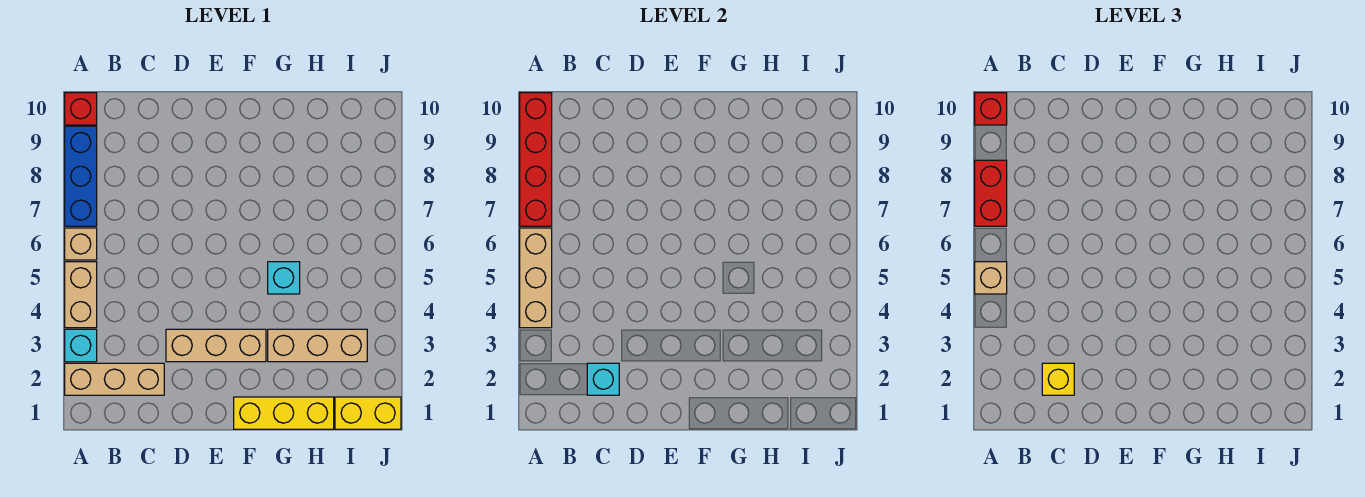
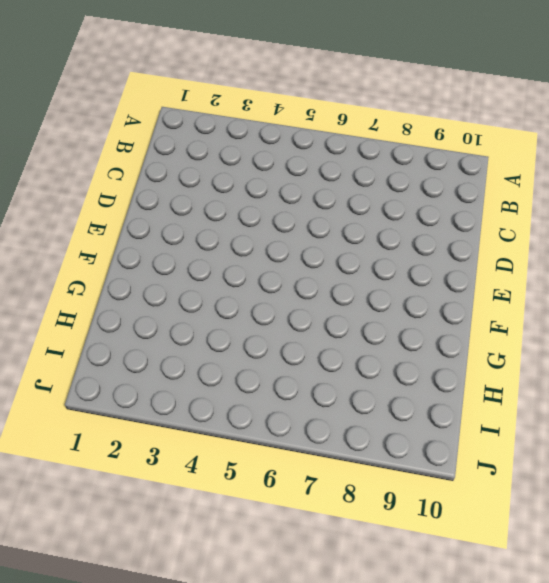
none -> tan 1x3 brick [65,363,164,395]
none -> cyan 1x1 brick [65,329,97,362]
none -> tan 1x2 brick [65,262,97,328]

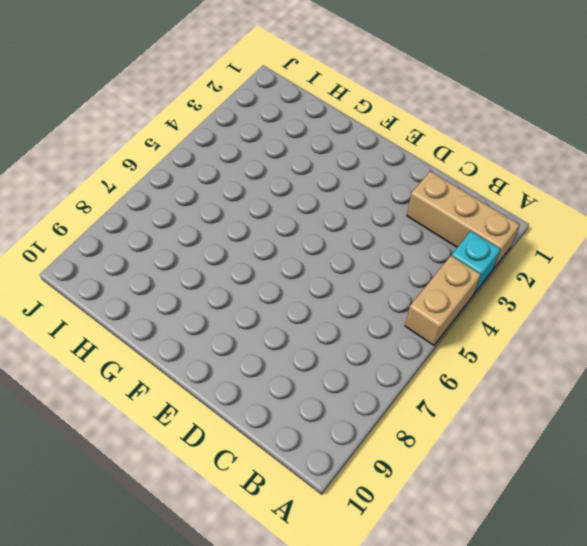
none -> tan 1x1 brick [65,228,97,260]
none -> blue 1x3 brick [65,126,97,226]
none -> red 1x1 brick [65,93,97,125]

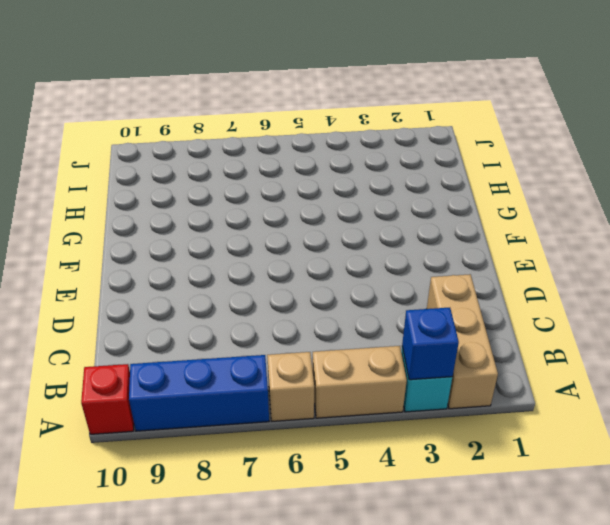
blue 1x1 brick [402,308,459,380] -> none
none -> tan 1x3 brick [166,329,266,362]
none -> yellow 1x3 brick [234,397,334,429]
none -> tan 1x3 brick [268,329,367,362]

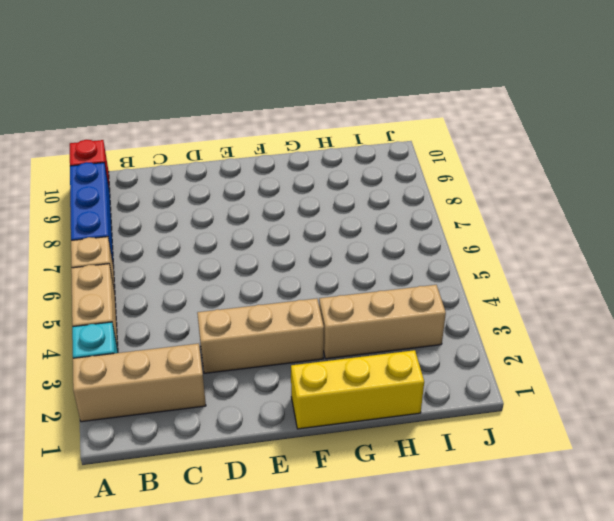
none -> cyan 1x1 brick [268,262,300,294]
none -> yellow 1x2 brick [335,397,401,429]
none -> tan 1x3 brick [520,228,552,328]

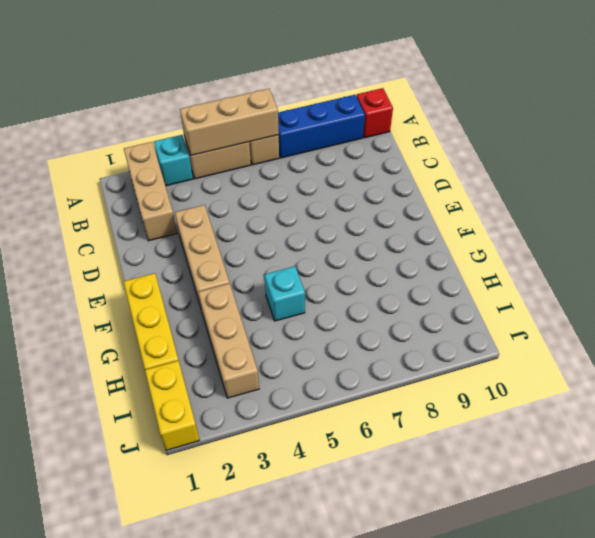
none -> red 1x4 brick [520,93,552,226]
none -> cyan 1x1 brick [587,363,619,395]
none -> tan 1x1 brick [975,262,1007,294]

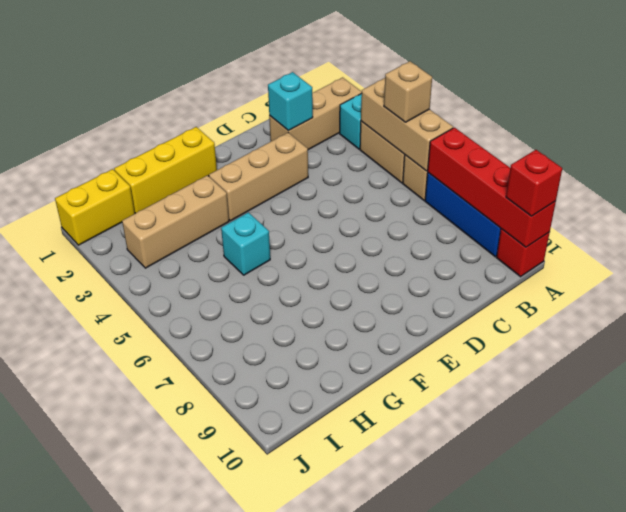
none -> red 1x2 brick [975,160,1007,226]
none -> yellow 1x1 brick [1042,363,1074,395]

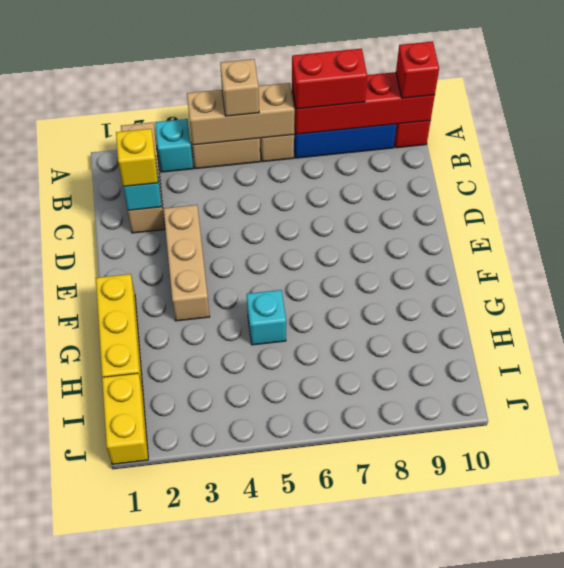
none -> tan 1x3 brick [268,329,367,362]

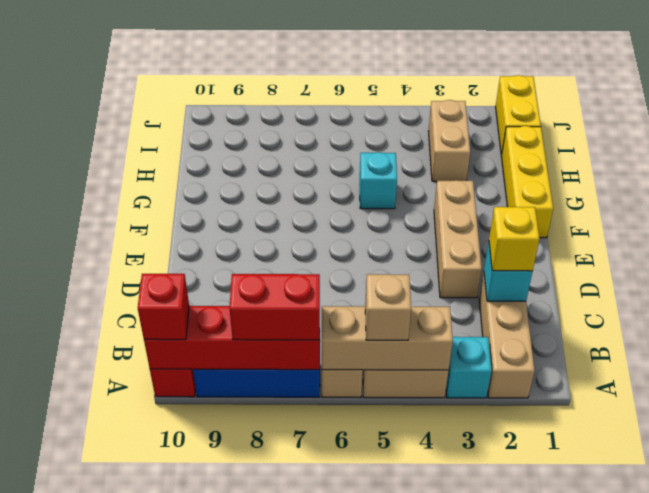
tan 1x2 brick [429,100,470,182] -> tan 1x3 brick [268,329,367,362]

